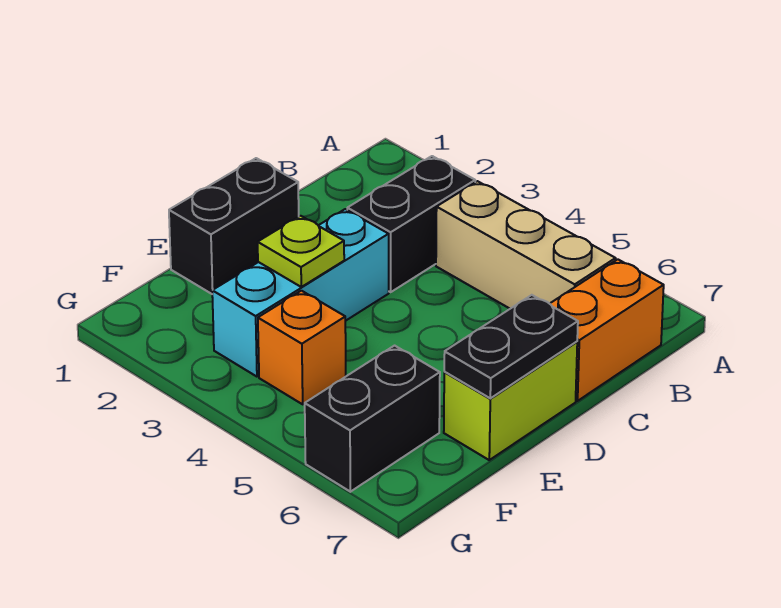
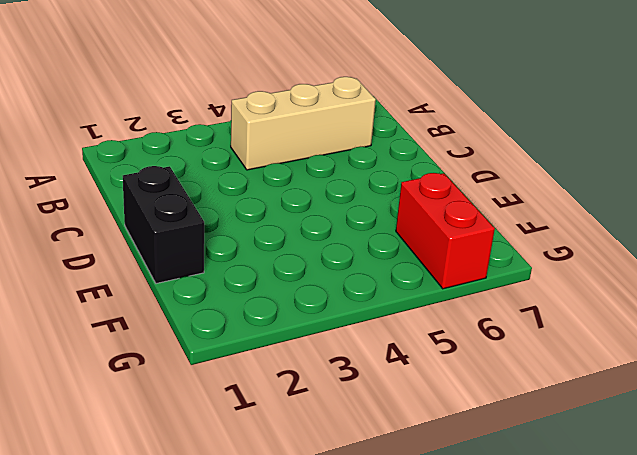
red 1x2 brick [396,173,495,289] -> black 1x2 brick [305,346,440,492]
none -> black 1x2 brick [347,156,475,292]
none -> orange 1x2 brick [550,259,664,401]

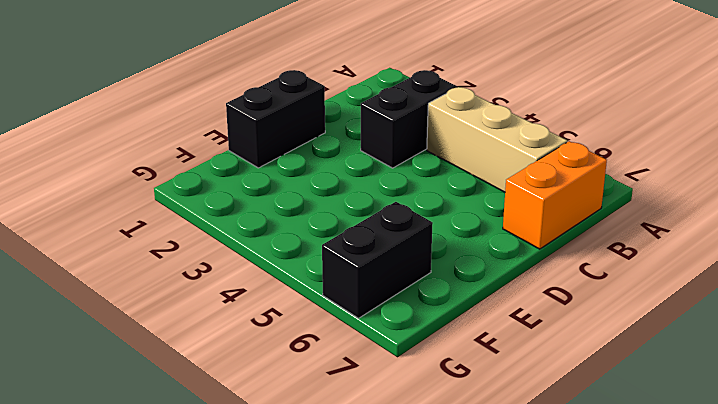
none -> cyan 1x3 brick [212,209,389,377]
none -> lime 1x2 brick [444,342,577,460]

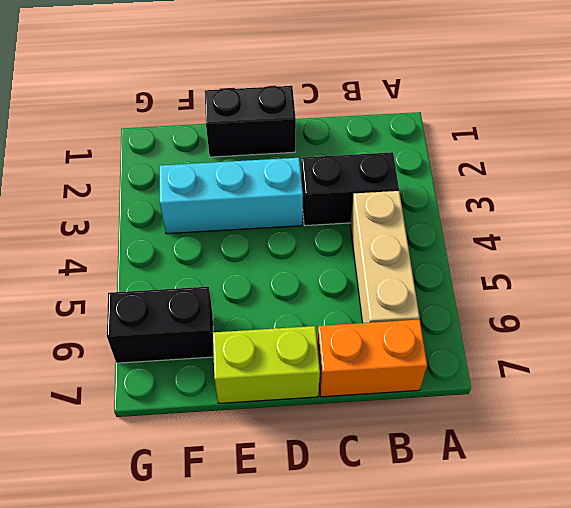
none -> orange 1x1 brick [258,291,346,404]
none -> black 1x2 plate [444,295,578,398]

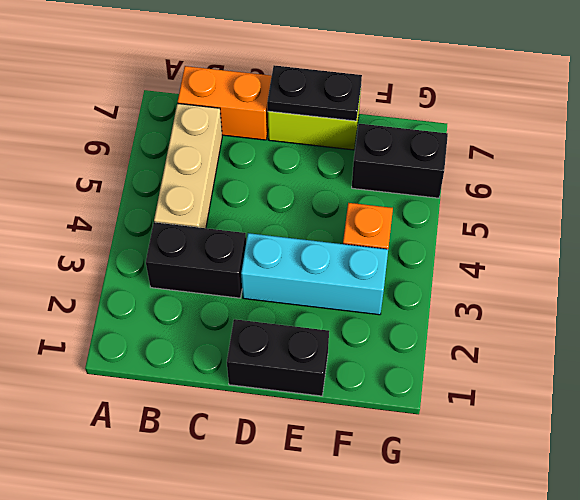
none -> lime 1x1 plate [258,216,344,287]

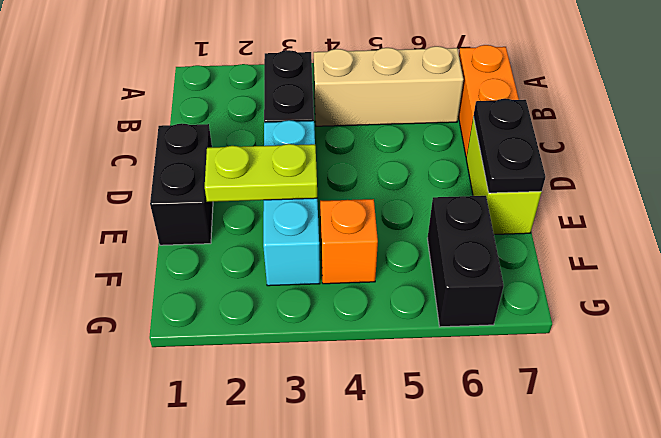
lime 1x2 plate [205,144,317,202] -> lime 1x1 plate [258,216,344,287]

